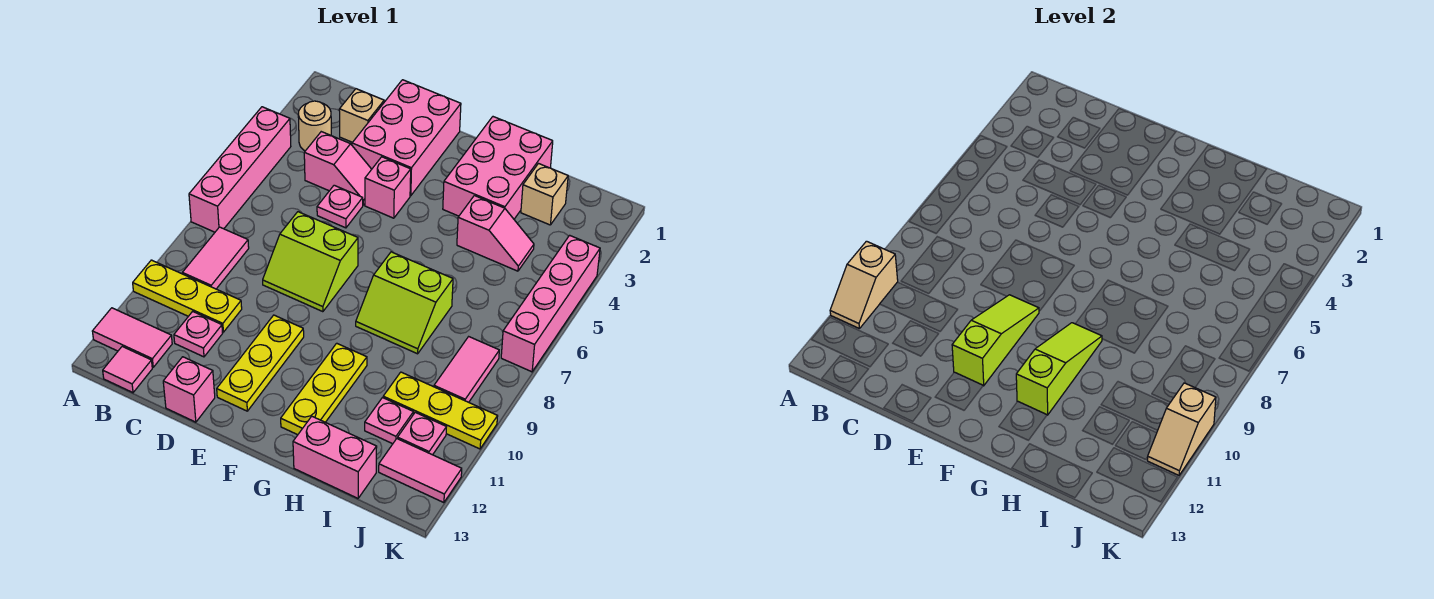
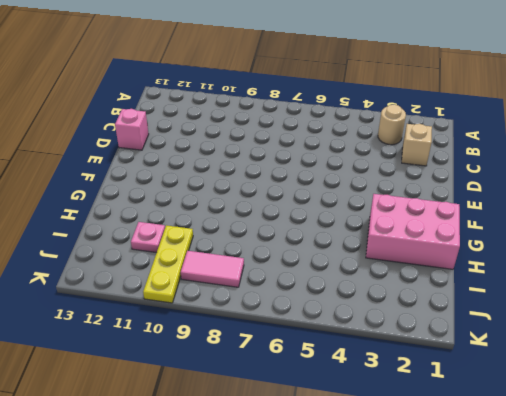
none -> pink 1x4 brick [189,107,291,232]
none -> yellow 1x3 plate [133,260,242,332]
none -> pink 1x2 tile [92,308,172,367]
none -> pink 1x2 tile [182,227,249,289]

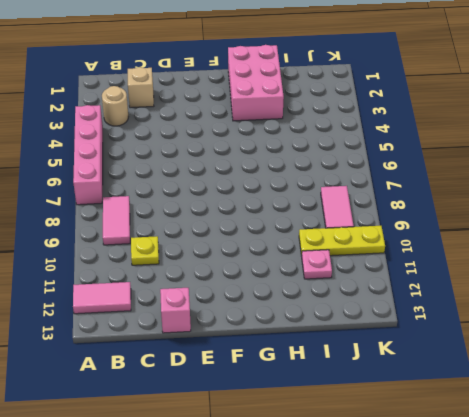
yellow 1x1 plate [131,236,159,265] -> yellow 1x3 plate [133,260,242,332]
none -> pink 1x1 tile [103,347,152,393]
none -> pink 1x2 slope [304,132,372,205]
none -> pink 1x1 plate [174,311,223,357]
none -> pink 2x3 brick [352,80,461,196]

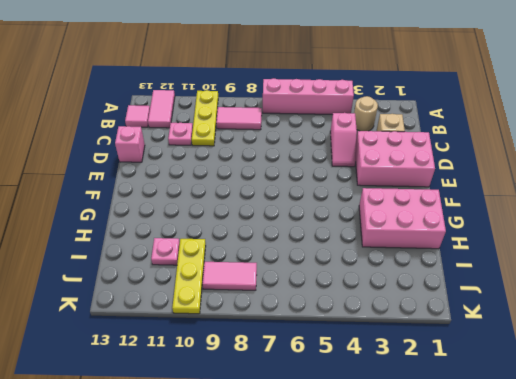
none -> pink 1x1 plate [317,185,363,228]
none -> lime 2x2 slope [263,212,358,312]
none -> pink 1x1 brick [365,157,411,218]
none -> yellow 1x3 plate [217,315,304,411]

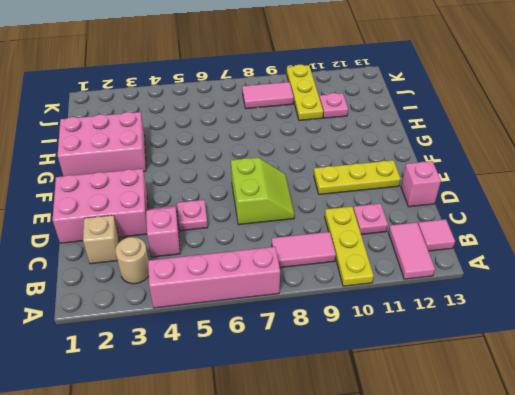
none -> pink 1x1 brick [365,157,411,218]
none -> lime 2x2 slope [356,252,453,354]
none -> yellow 1x3 plate [281,343,367,435]
none -> pink 1x2 slope [457,196,534,271]

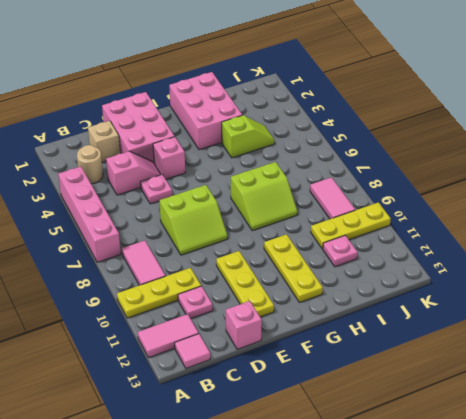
lime 1x2 slope [222,115,275,158] -> pink 1x2 slope [457,196,534,271]
none -> pink 1x2 brick [293,416,377,498]
none -> tan 1x1 brick [521,164,568,225]
none -> pink 1x1 plate [398,412,446,455]
none -> pink 1x2 tile [379,439,462,503]

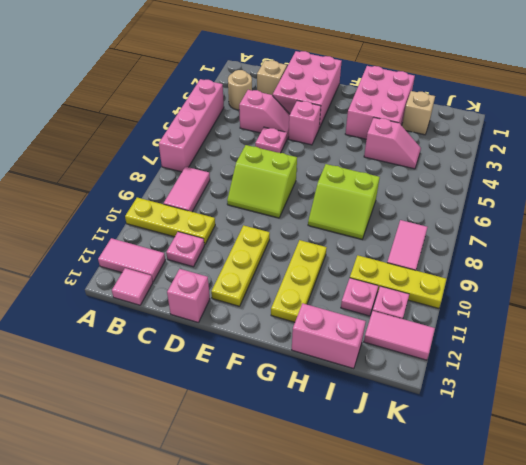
none -> pink 1x4 brick [501,235,600,372]
none -> tan 1x2 slope [830,241,898,329]
none -> lime 1x3 slope [952,295,1039,386]
none -> lime 1x3 slope [1016,323,1102,415]

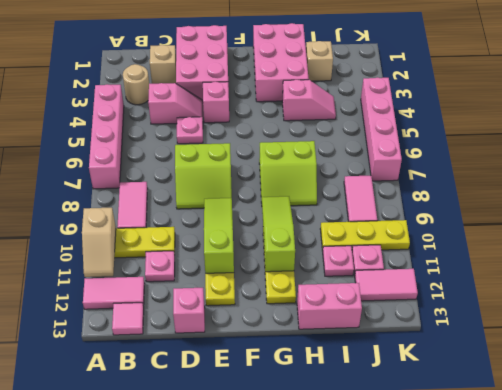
none -> tan 1x2 slope [1147,383,1216,475]

